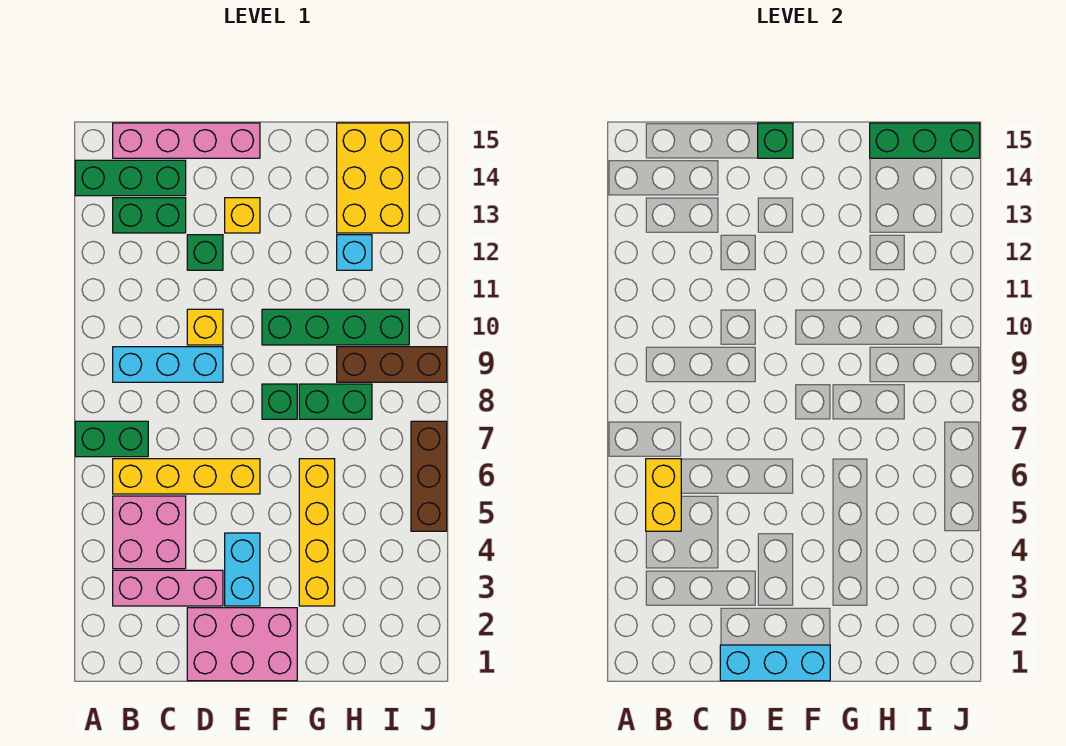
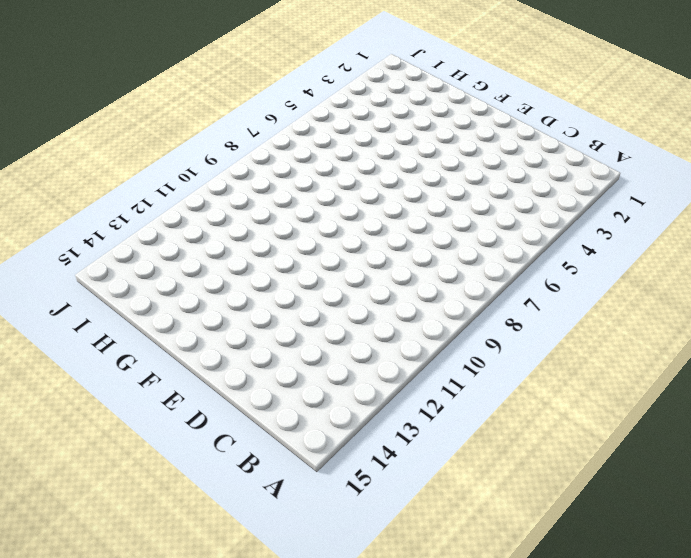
none -> green 1x2 brick [75,421,148,457]
none -> green 1x3 brick [75,160,186,196]
none -> pink 1x3 brick [113,570,223,606]

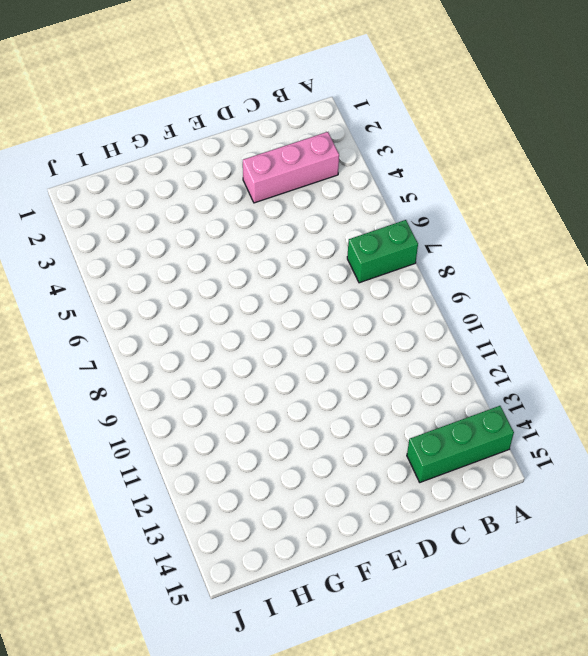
none -> pink 2x2 brick [113,496,186,569]
none -> yellow 1x4 brick [113,459,260,494]
none -> cyan 1x3 brick [113,347,223,382]

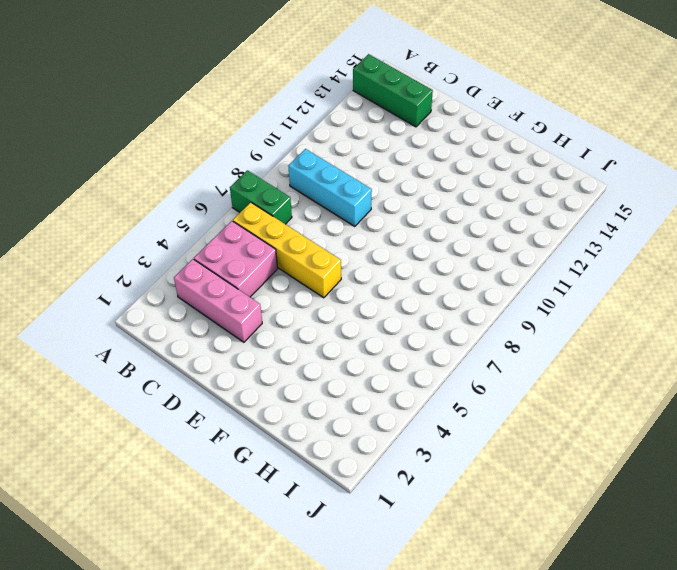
none -> green 1x2 brick [113,198,186,233]
none -> pink 1x4 brick [113,123,260,158]
none -> pink 2x3 brick [187,608,297,681]

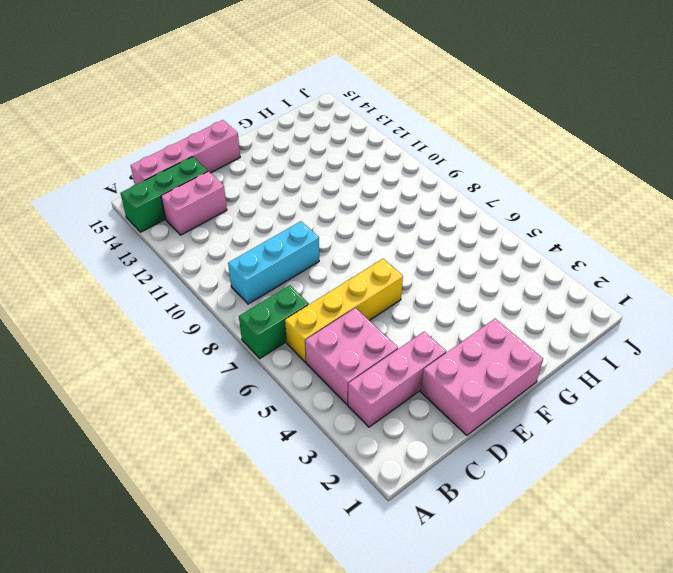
pink 1x2 brick [161,171,227,235] -> green 1x2 brick [113,198,186,233]
none -> yellow 1x1 brick [187,309,223,345]
none -> green 1x1 brick [187,235,223,270]
none -> cyan 1x2 brick [225,533,260,606]

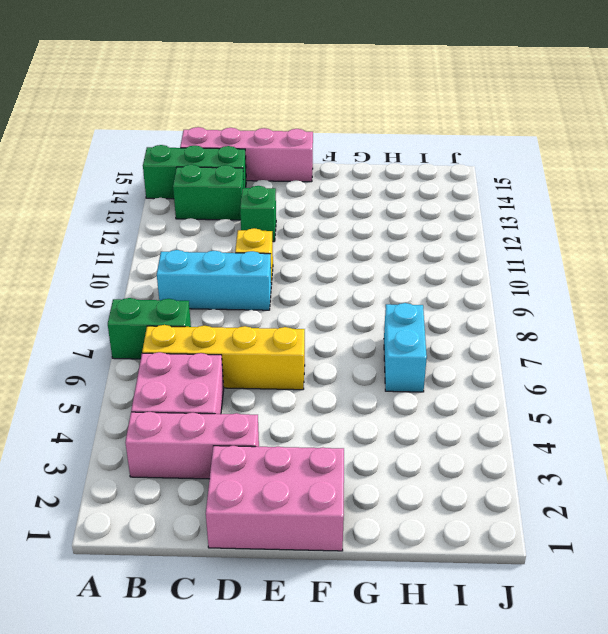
cyan 1x2 brick [384,303,427,392] -> cyan 1x2 brick moved to [225,533,260,606]
none -> yellow 1x1 brick [225,198,260,233]
none -> green 1x1 brick [262,384,297,419]
none -> green 1x4 brick [262,309,409,345]

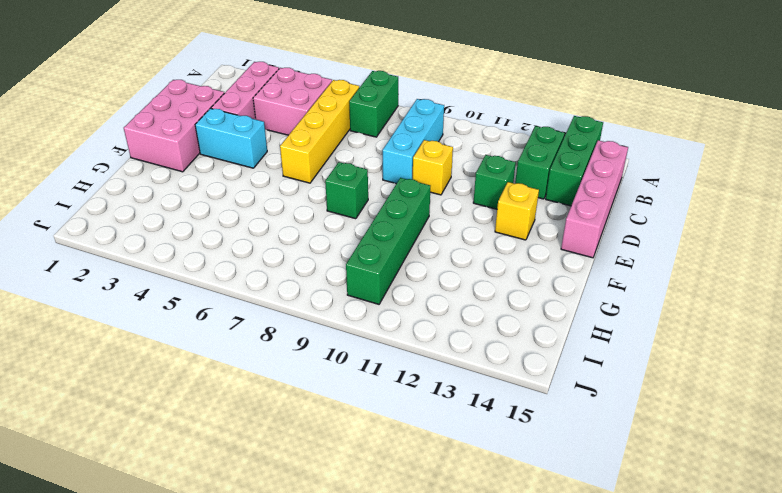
none -> yellow 1x4 brick [299,459,335,606]
none -> green 1x2 brick [299,384,372,419]
none -> brown 1x3 brick [337,347,447,382]

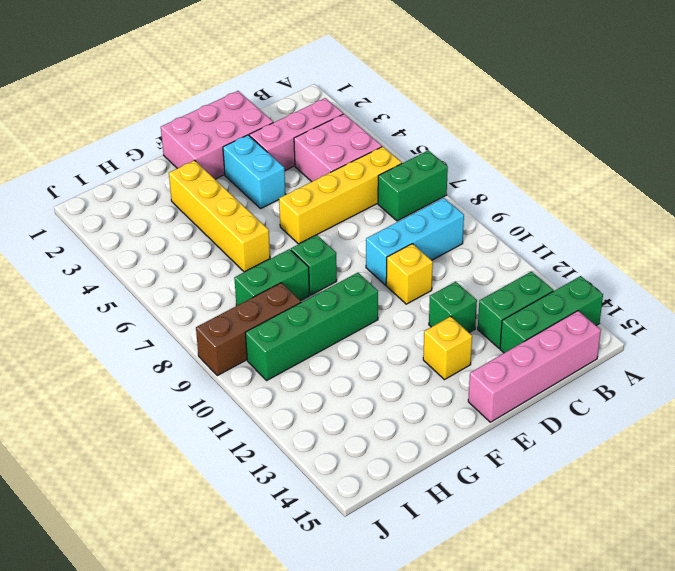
none -> cyan 1x1 brick [337,235,372,270]
none -> yellow 2x3 brick [337,123,409,233]
none -> brown 1x3 brick [411,421,447,531]

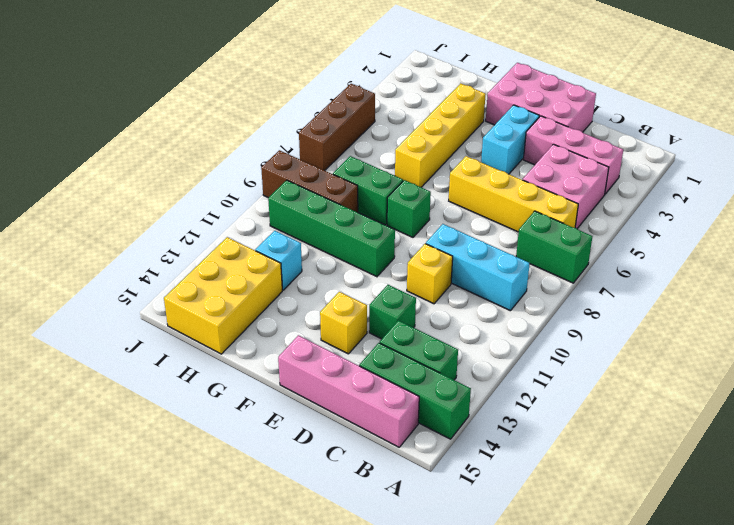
none -> yellow 1x2 brick [646,459,681,531]
none -> cyan 1x3 brick [720,645,830,681]
none -> green 1x1 brick [758,123,793,158]

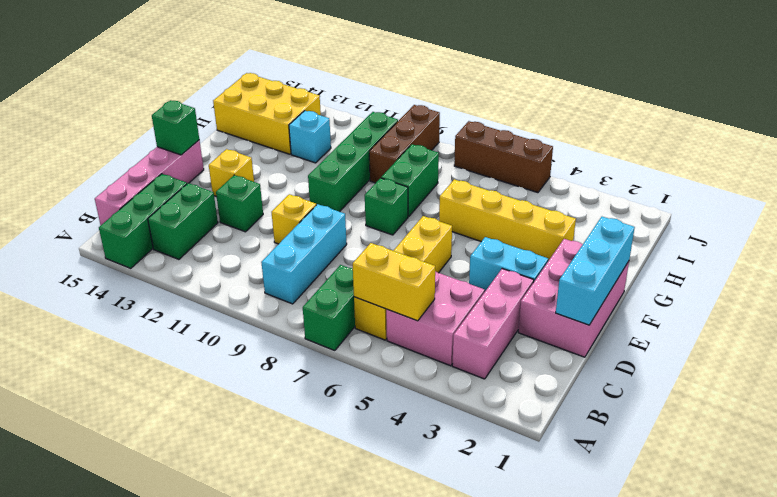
none -> green 1x3 brick [870,123,980,158]

